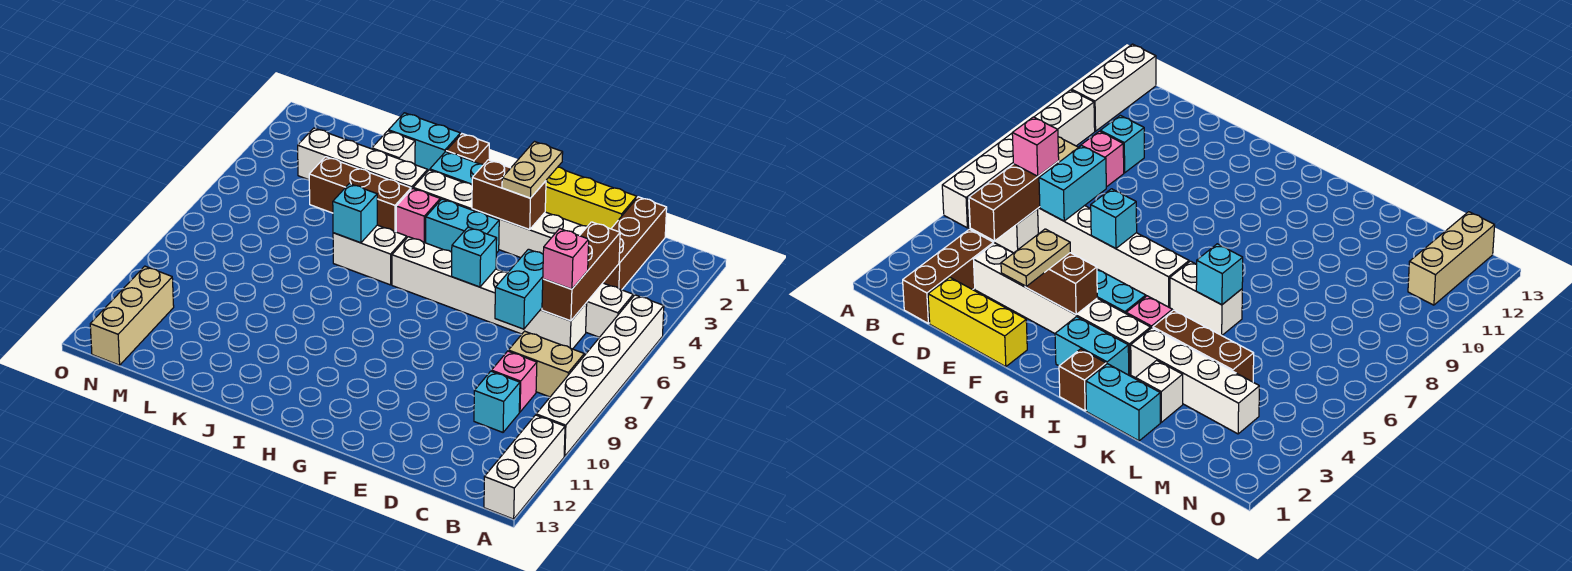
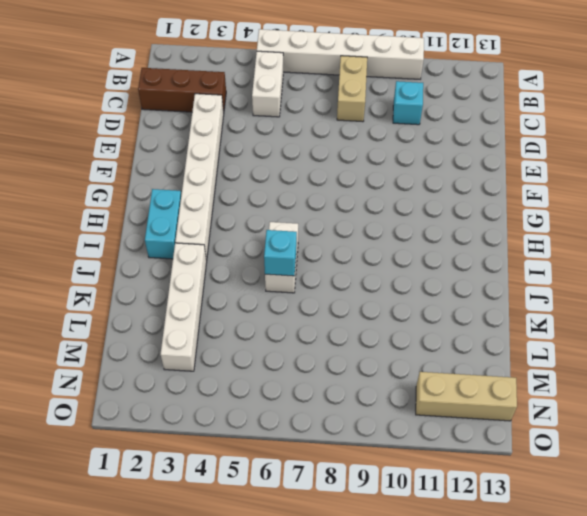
none -> white 1x3 brick [484,415,565,519]
none -> white 1x6 brick [392,237,587,349]
none -> pink 1x1 brick [492,351,537,412]

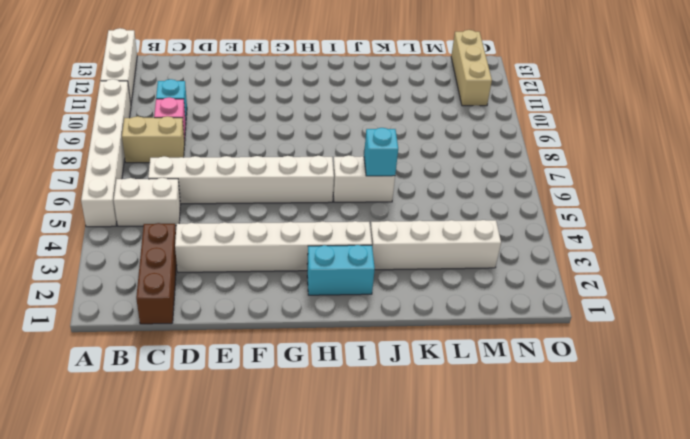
none -> yellow 1x3 brick [545,167,637,229]
none -> cyan 1x2 brick [426,199,499,253]
none -> brown 1x1 brick [446,134,489,164]

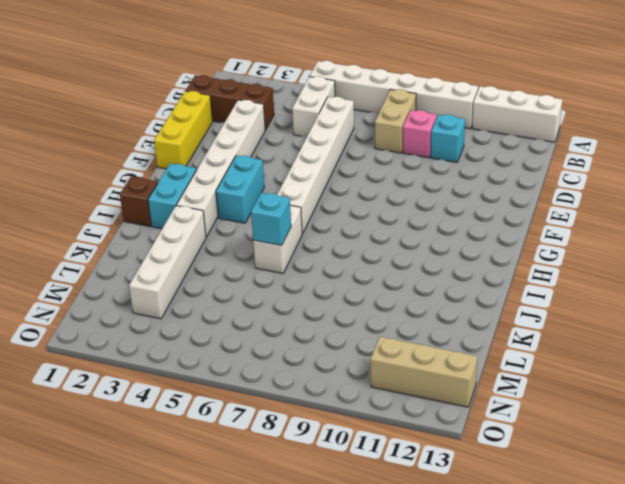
none -> pink 1x1 brick [396,188,440,243]
none -> cyan 1x2 brick [389,113,460,170]
none -> brown 1x3 brick [309,157,411,232]

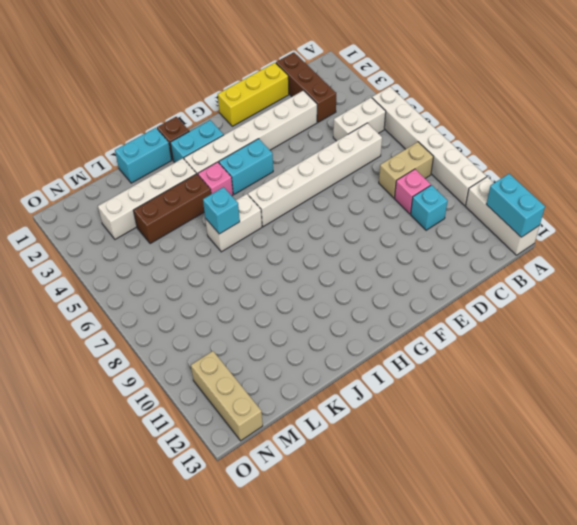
cyan 1x2 brick [486,174,545,237] -> cyan 1x2 brick moved to [495,249,543,329]
none -> white 1x1 brick [372,131,415,164]
none -> brown 1x3 brick [542,222,620,321]
none -> brown 1x2 brick [472,160,546,230]

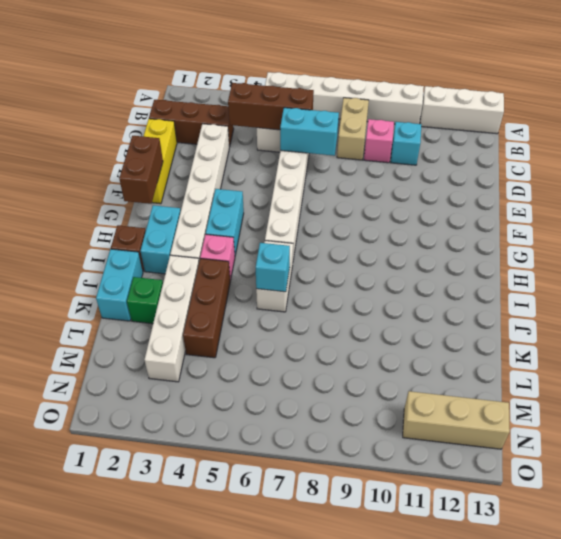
brown 1x2 brick [119,136,163,204] -> brown 1x2 brick moved to [472,160,546,230]
green 1x1 brick [127,277,163,324] -> white 1x1 brick [372,131,415,164]
none -> cyan 1x1 brick [452,227,497,287]
none -> pink 1x1 brick [543,229,589,289]
none -> tan 1x2 plate [502,142,563,198]

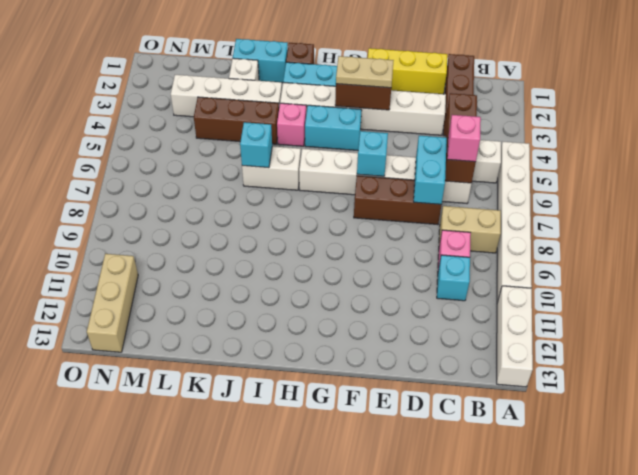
brown 1x3 brick [354,176,441,225] -> none
tan 1x2 plate [336,56,394,88] -> tan 1x2 plate turned to [502,142,563,198]

